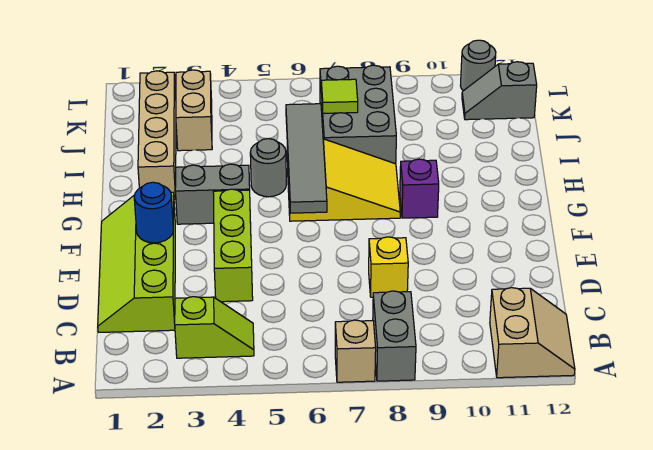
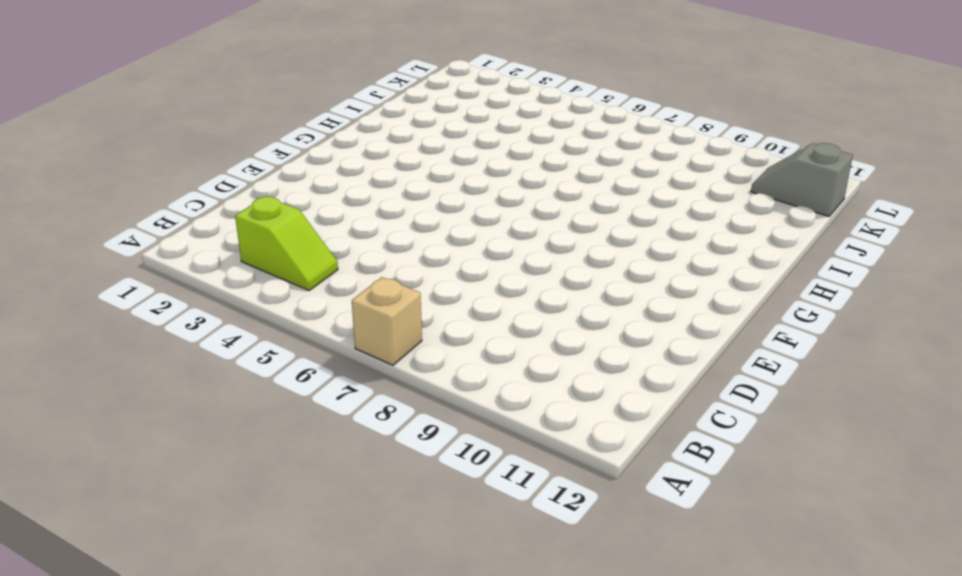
none -> grey 1x2 brick [373,291,416,381]
none -> tan 2x2 slope [490,288,575,378]
none -> lime 2x4 slope [98,192,175,332]

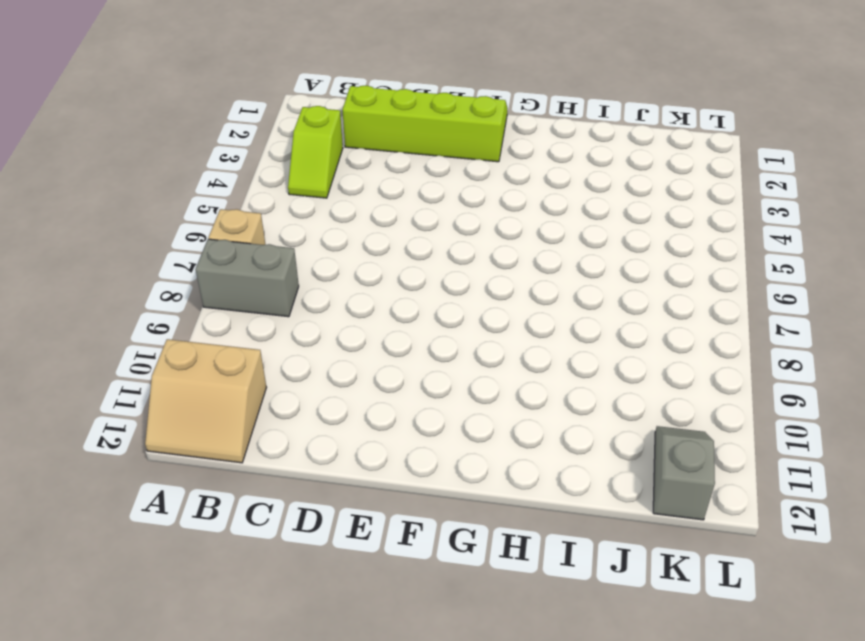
none -> lime 1x3 brick [213,189,253,302]
none -> yellow 1x1 brick [369,237,408,297]
none -> grey 1x2 brick [175,164,250,224]

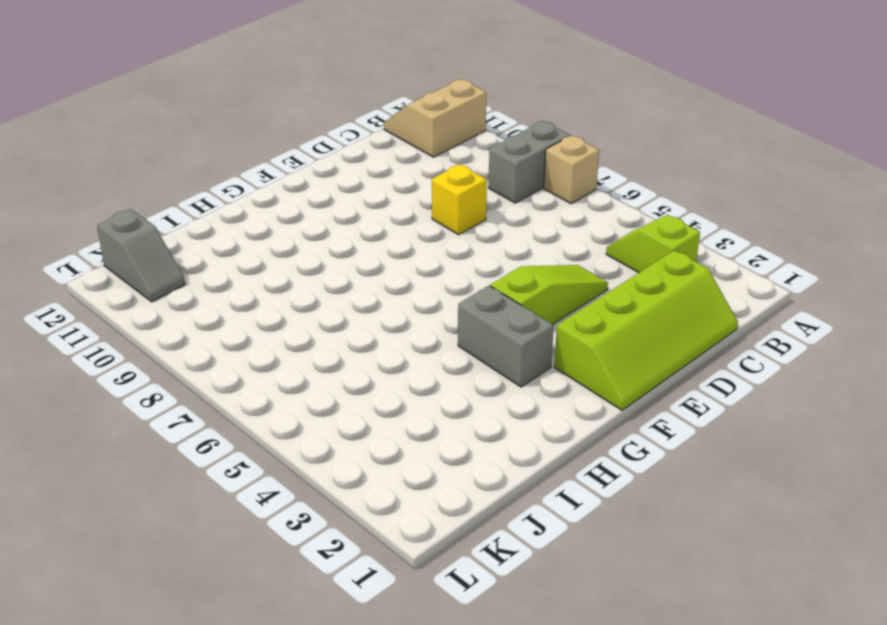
lime 1x3 slope [490,265,608,324] -> lime 1x3 brick [213,189,253,302]
none -> yellow 2x3 slope [287,139,400,221]
none -> purple 1x1 brick [400,159,439,218]
none -> tan 1x4 brick [138,71,176,199]

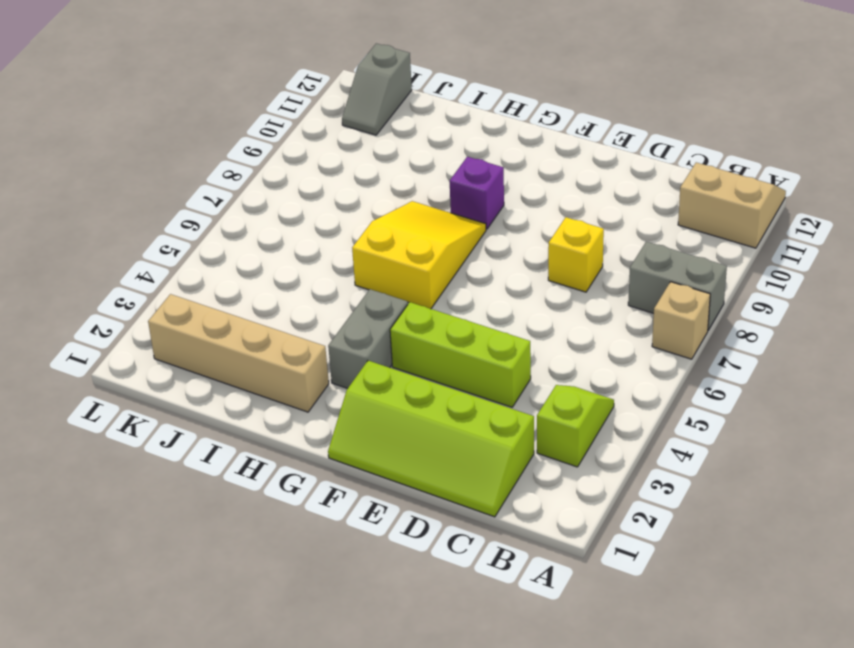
none -> grey 1x1 round brick [250,139,286,197]
none -> grey 2x3 brick [320,65,396,164]
none -> tan 1x2 brick [176,70,212,151]

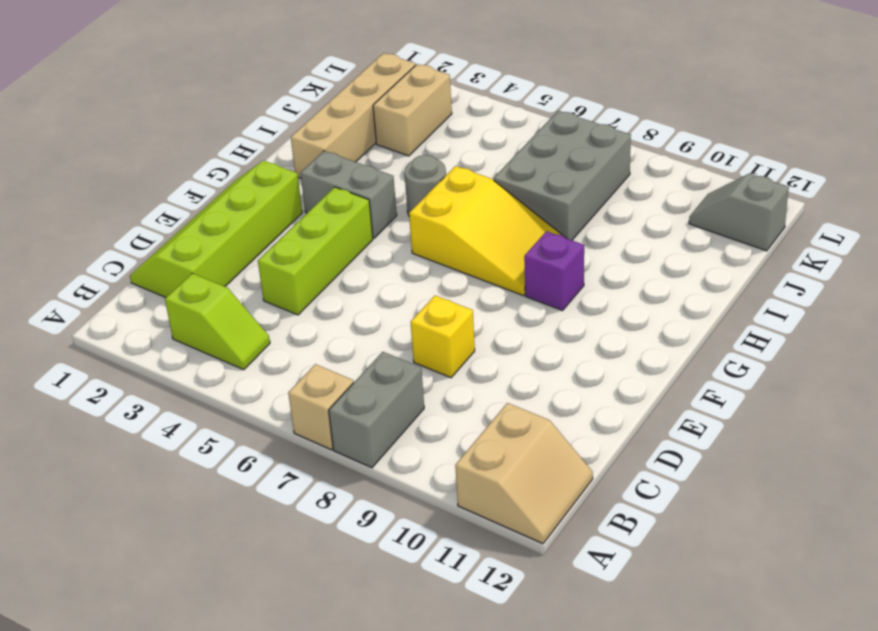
none -> grey 1x1 round brick [460,40,496,91]
none -> blue 1x1 round brick [134,182,173,243]
none -> grey 1x4 tile [286,104,327,213]

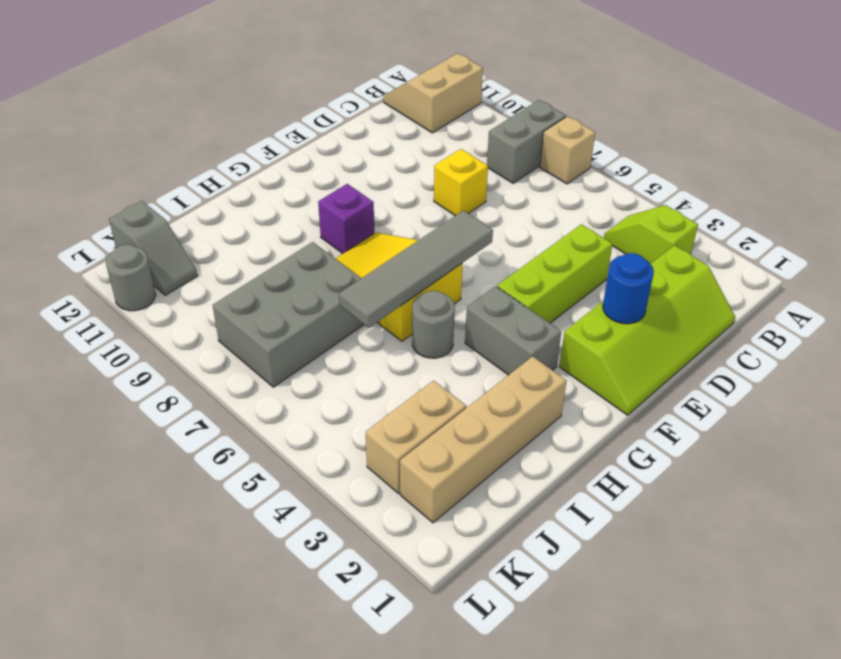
none -> lime 1x1 tile [321,79,358,113]

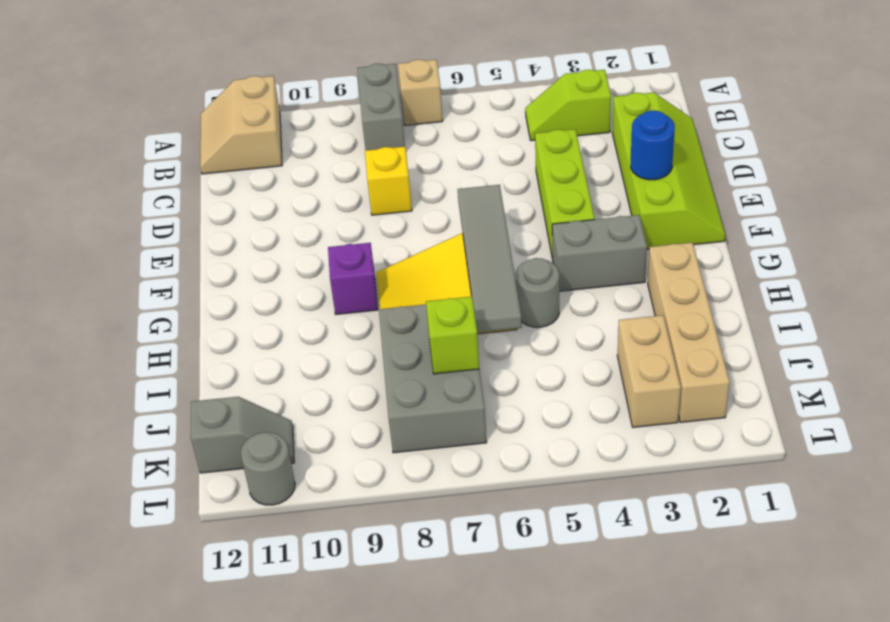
lime 1x1 brick [426,297,479,374] -> lime 1x1 tile [321,79,358,113]

